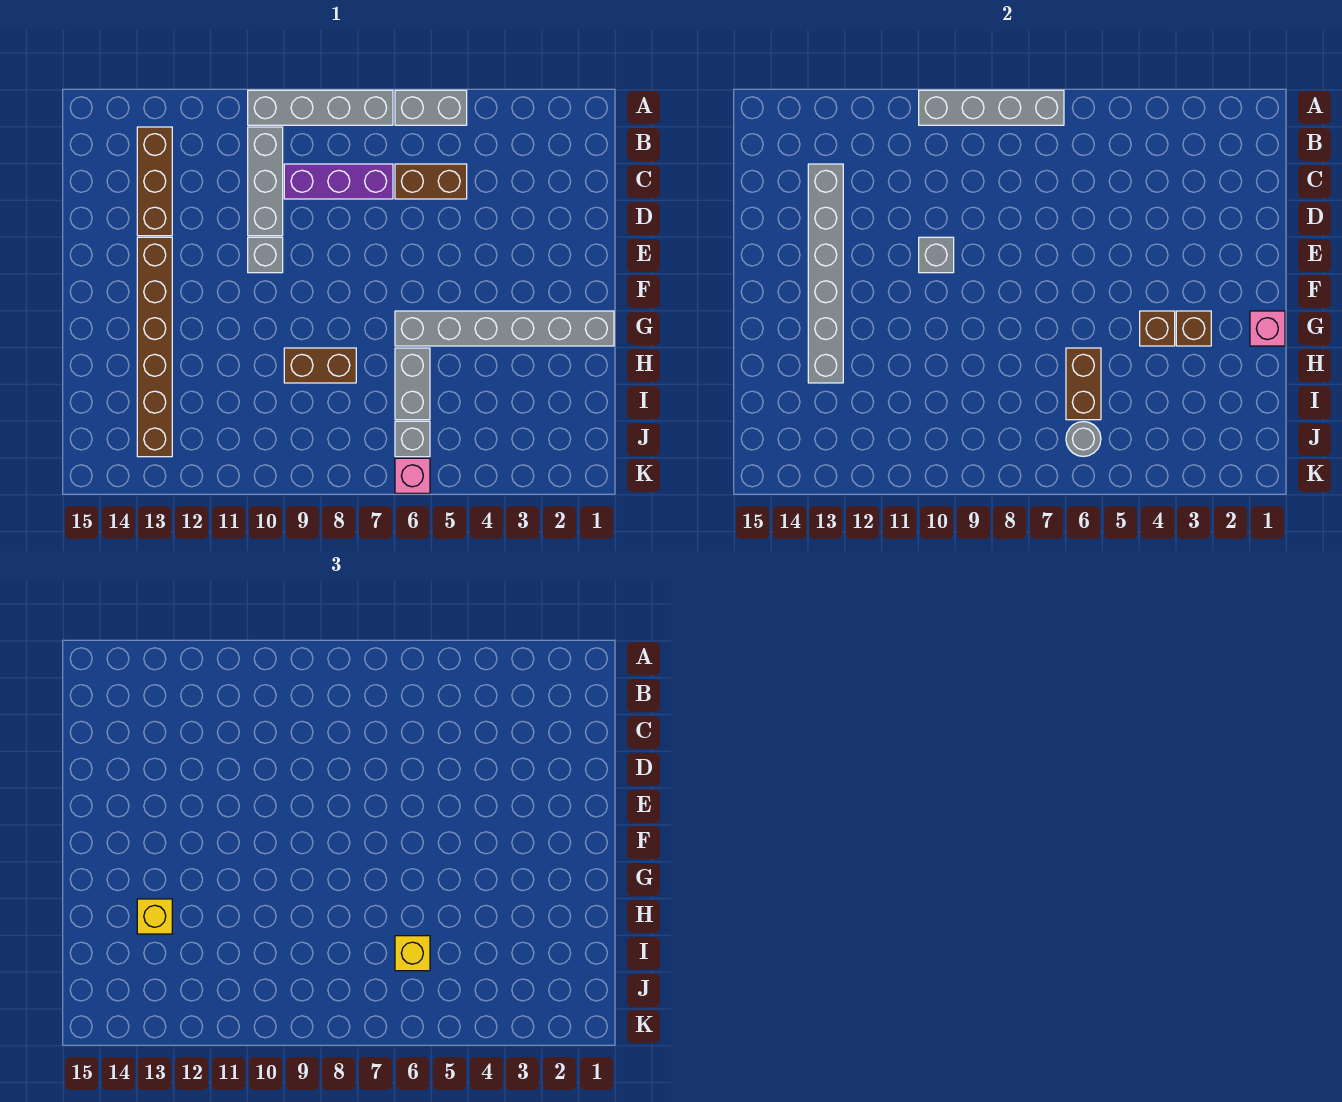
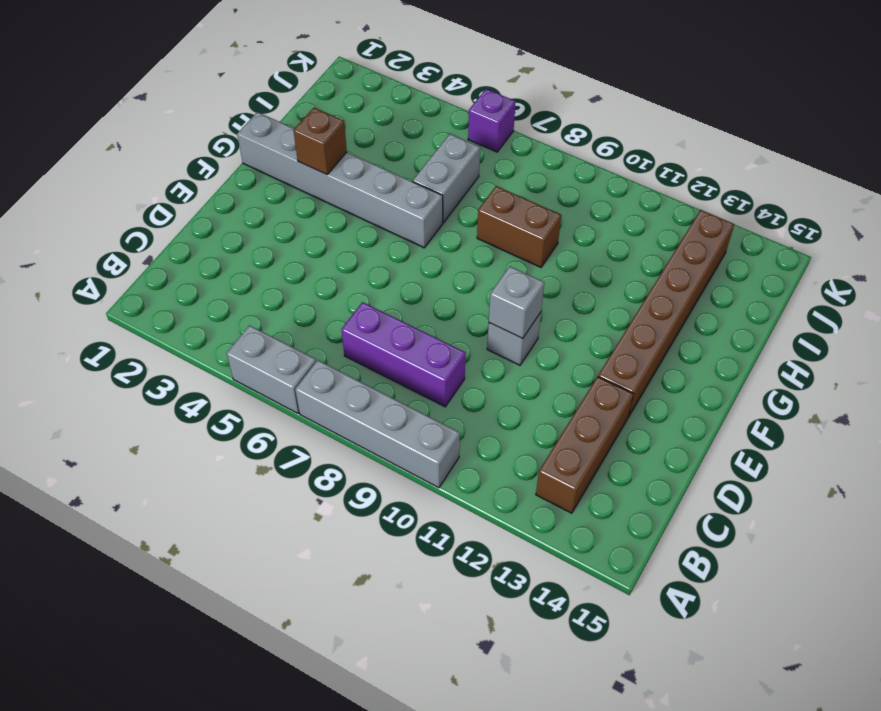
purple 1x1 brick [468,89,516,152] -> pink 1x1 brick [395,458,430,493]
none -> grey 1x3 brick [248,127,283,236]
none -> brown 1x2 brick [395,164,467,199]
none -> grey 1x1 brick [395,421,430,457]

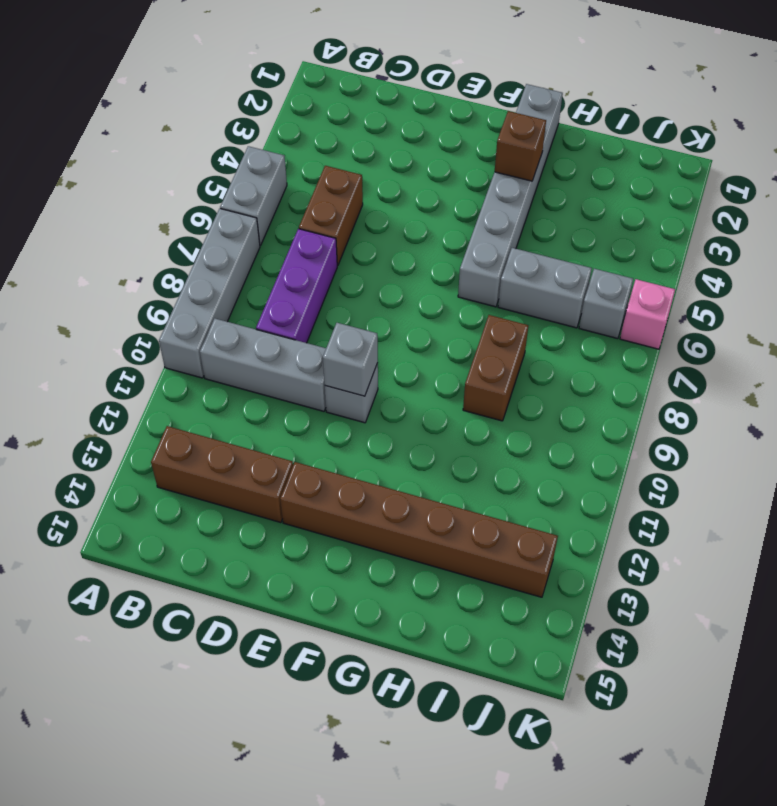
none -> grey 1x4 brick [919,90,1064,125]
none -> grey 1x6 brick [808,164,843,383]
none -> pink 1x1 brick [1250,311,1285,346]

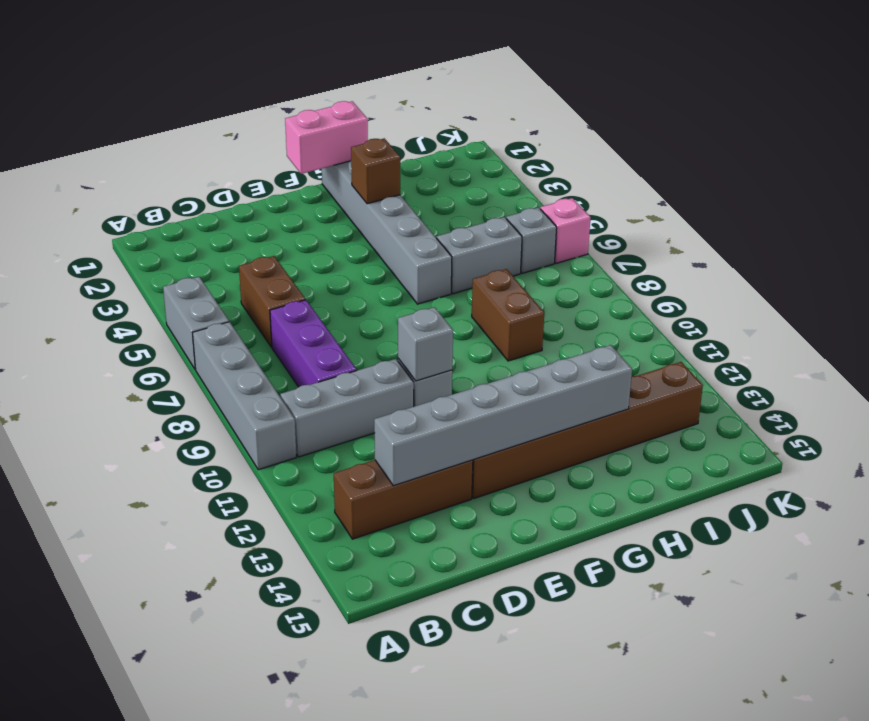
pink 1x2 brick [285,101,368,174] -> pink 1x1 brick [1250,311,1285,346]
none -> grey 1x4 brick [919,90,1064,125]
none -> brown 1x1 brick [1140,311,1175,346]
none -> brown 1x2 brick [1066,348,1101,420]

